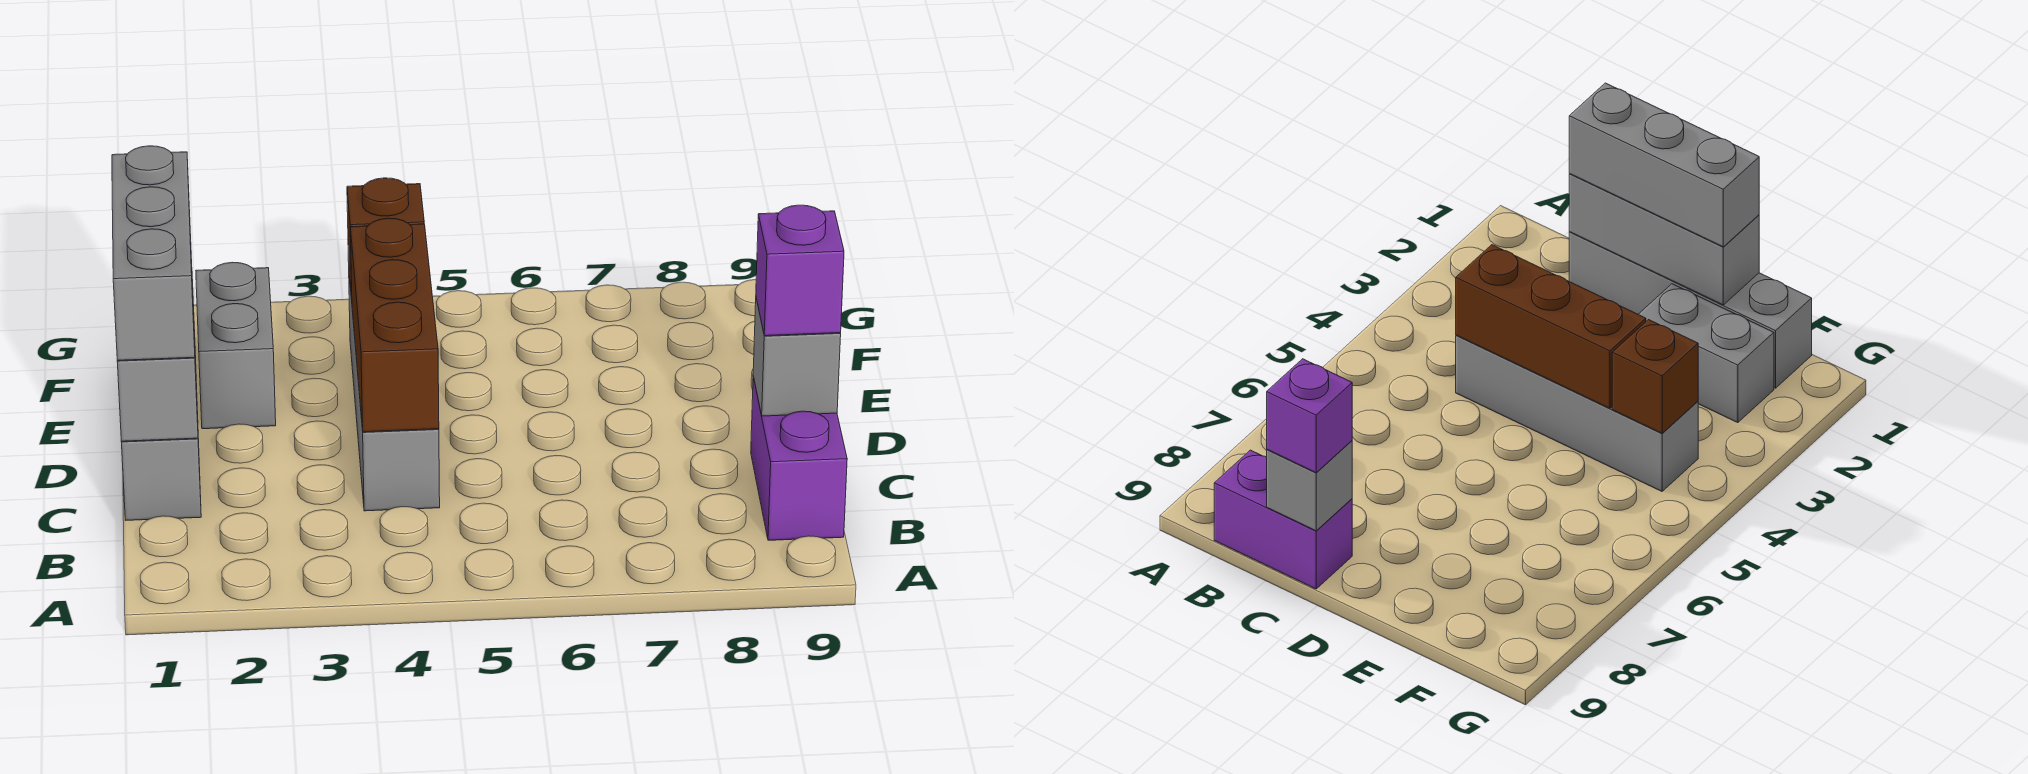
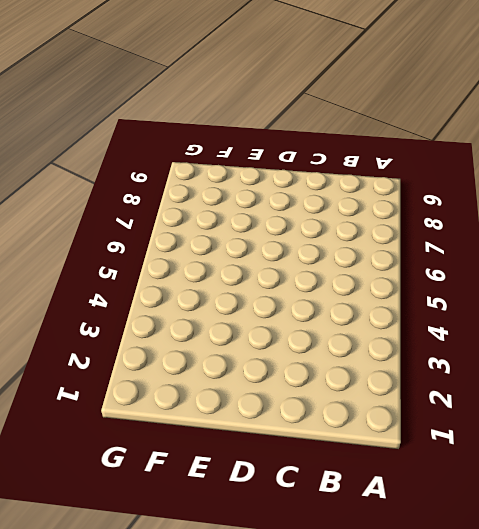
none -> purple 1x2 brick [751,377,847,540]
none -> grey 1x4 brick [121,281,201,520]

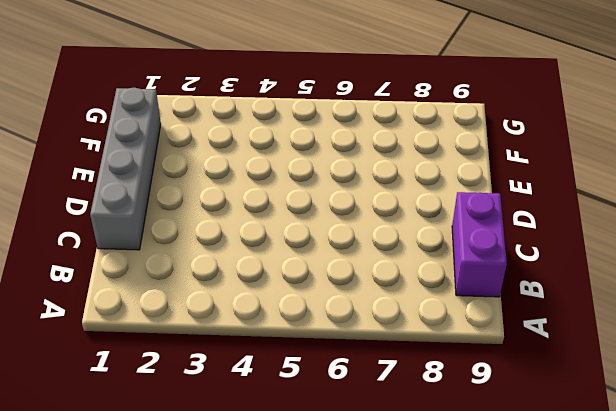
none -> grey 1x4 brick [349,276,440,511]
none -> grey 1x2 brick [196,262,276,429]

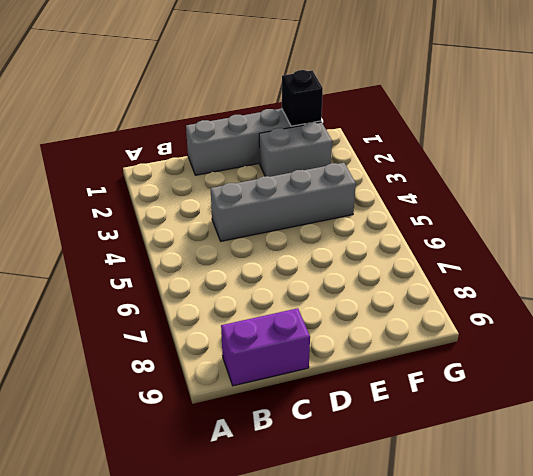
black 1x1 brick [282,70,323,126] -> none
none -> grey 1x3 brick [117,259,198,441]
none -> brown 1x3 brick [350,218,439,432]

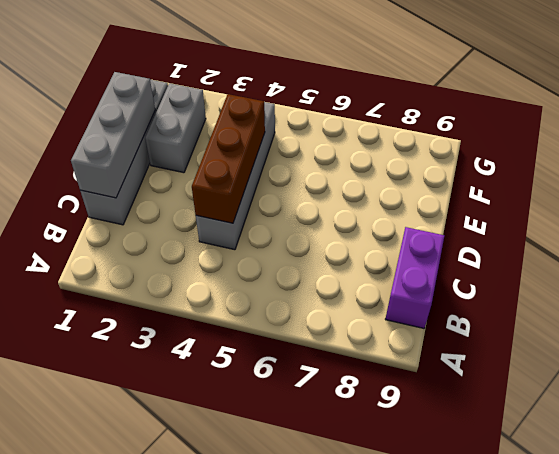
none -> grey 1x1 brick [753,298,841,416]
none -> brown 1x1 brick [347,178,424,299]

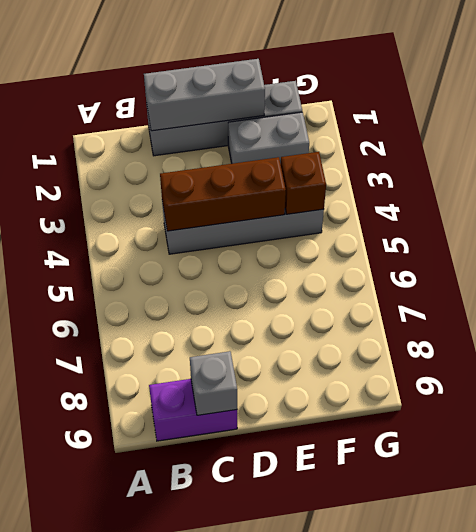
none -> grey 1x3 brick [112,146,195,360]
none -> purple 1x1 brick [756,205,844,336]

